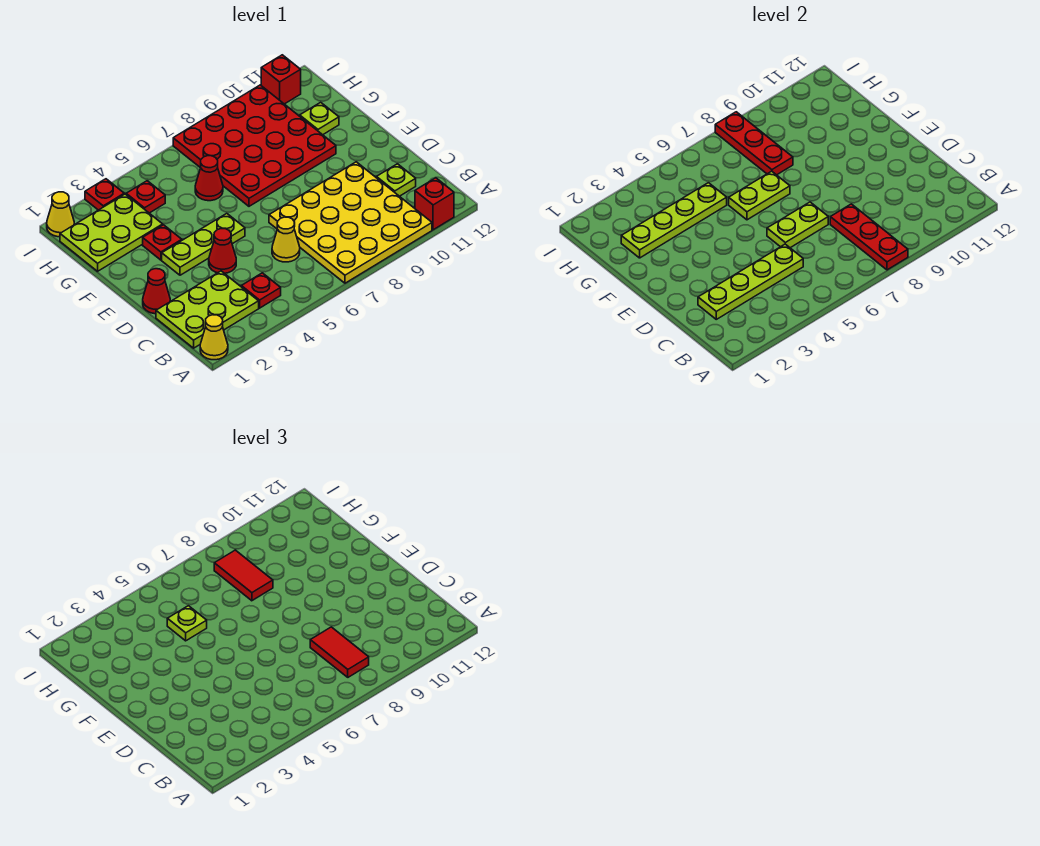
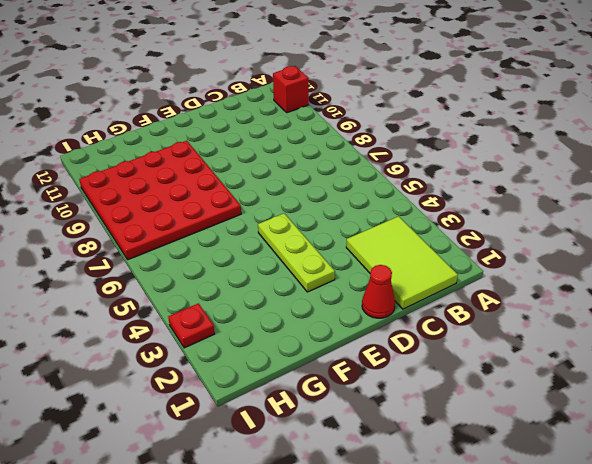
lime 2x3 tile [346,216,458,309] -> lime 2x3 plate [156,271,259,348]
none -> yellow 1x1 cone [200,315,228,360]
none -> yellow 4x4 plate [269,162,432,283]
none -> red 1x1 plate [241,273,281,308]

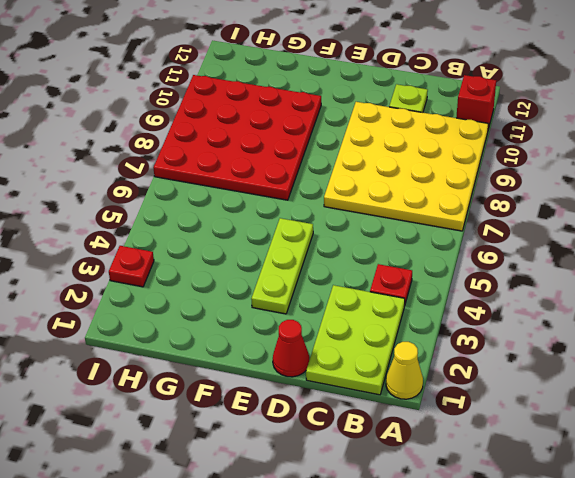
none -> yellow 1x1 cone [272,217,300,262]
none -> red 1x1 cone [209,229,236,273]
none -> red 1x1 plate [143,225,182,260]

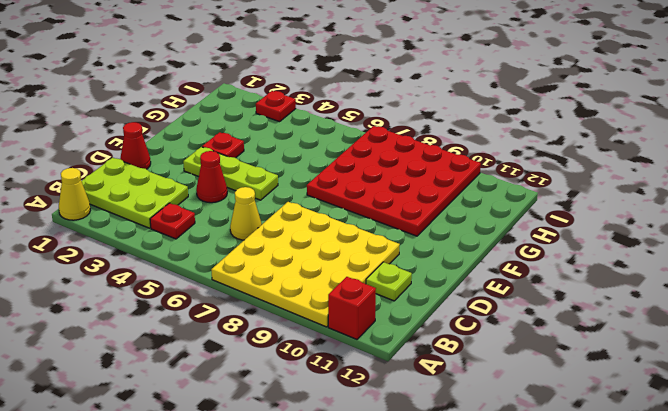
none -> lime 2x3 plate [60,194,163,271]
none -> red 1x1 cone [195,156,223,201]
none -> lime 1x1 plate [300,102,339,135]

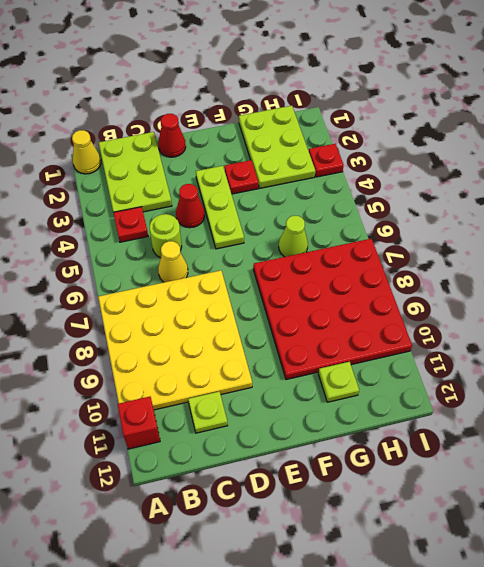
lime 1x1 round brick [150,214,182,258] -> none
lime 1x1 cone [279,216,308,257] -> red 1x1 cone [195,156,223,201]
none -> red 1x1 plate [126,181,165,213]
none -> yellow 1x1 cone [47,192,74,237]
none -> red 1x1 brick [261,55,301,104]

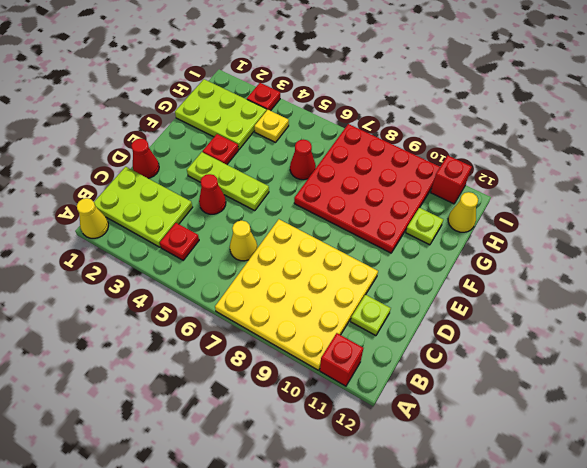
yellow 1x1 plate [254,110,289,142] -> red 1x1 plate [126,181,165,213]
yellow 1x1 cone [448,192,478,232] -> yellow 1x1 cone moved to [47,192,74,237]
none -> red 1x3 plate [830,204,908,270]
none -> lime 1x4 plate [698,244,803,319]
none -> lime 1x2 plate [767,202,828,248]

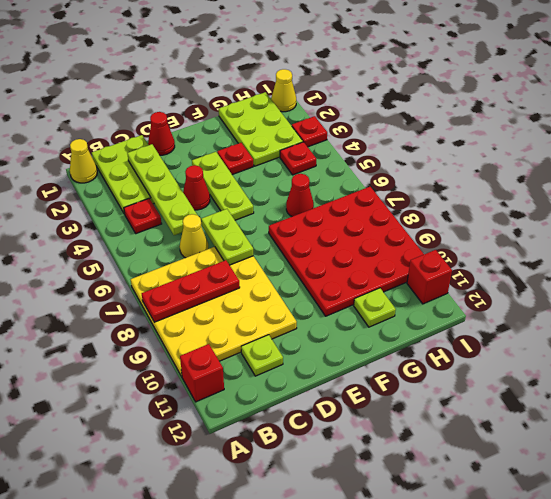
none -> lime 1x2 plate [729,171,790,220]
none -> lime 1x4 plate [621,183,727,258]
none -> red 1x3 plate [715,112,793,175]

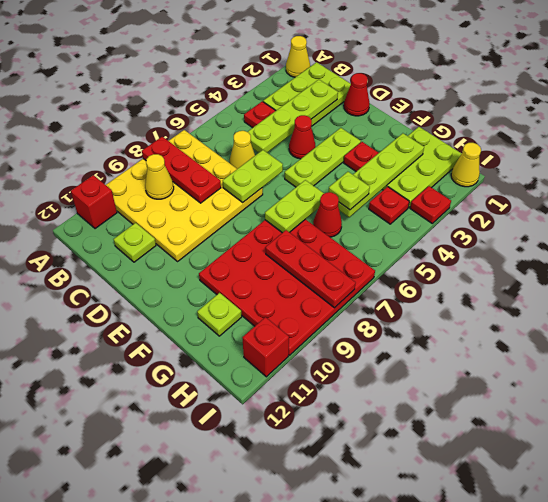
yellow 1x1 cone [145,154,174,199] -> none
none -> red 1x2 tile [310,627,369,677]
none -> red 1x2 tile [214,550,273,601]

